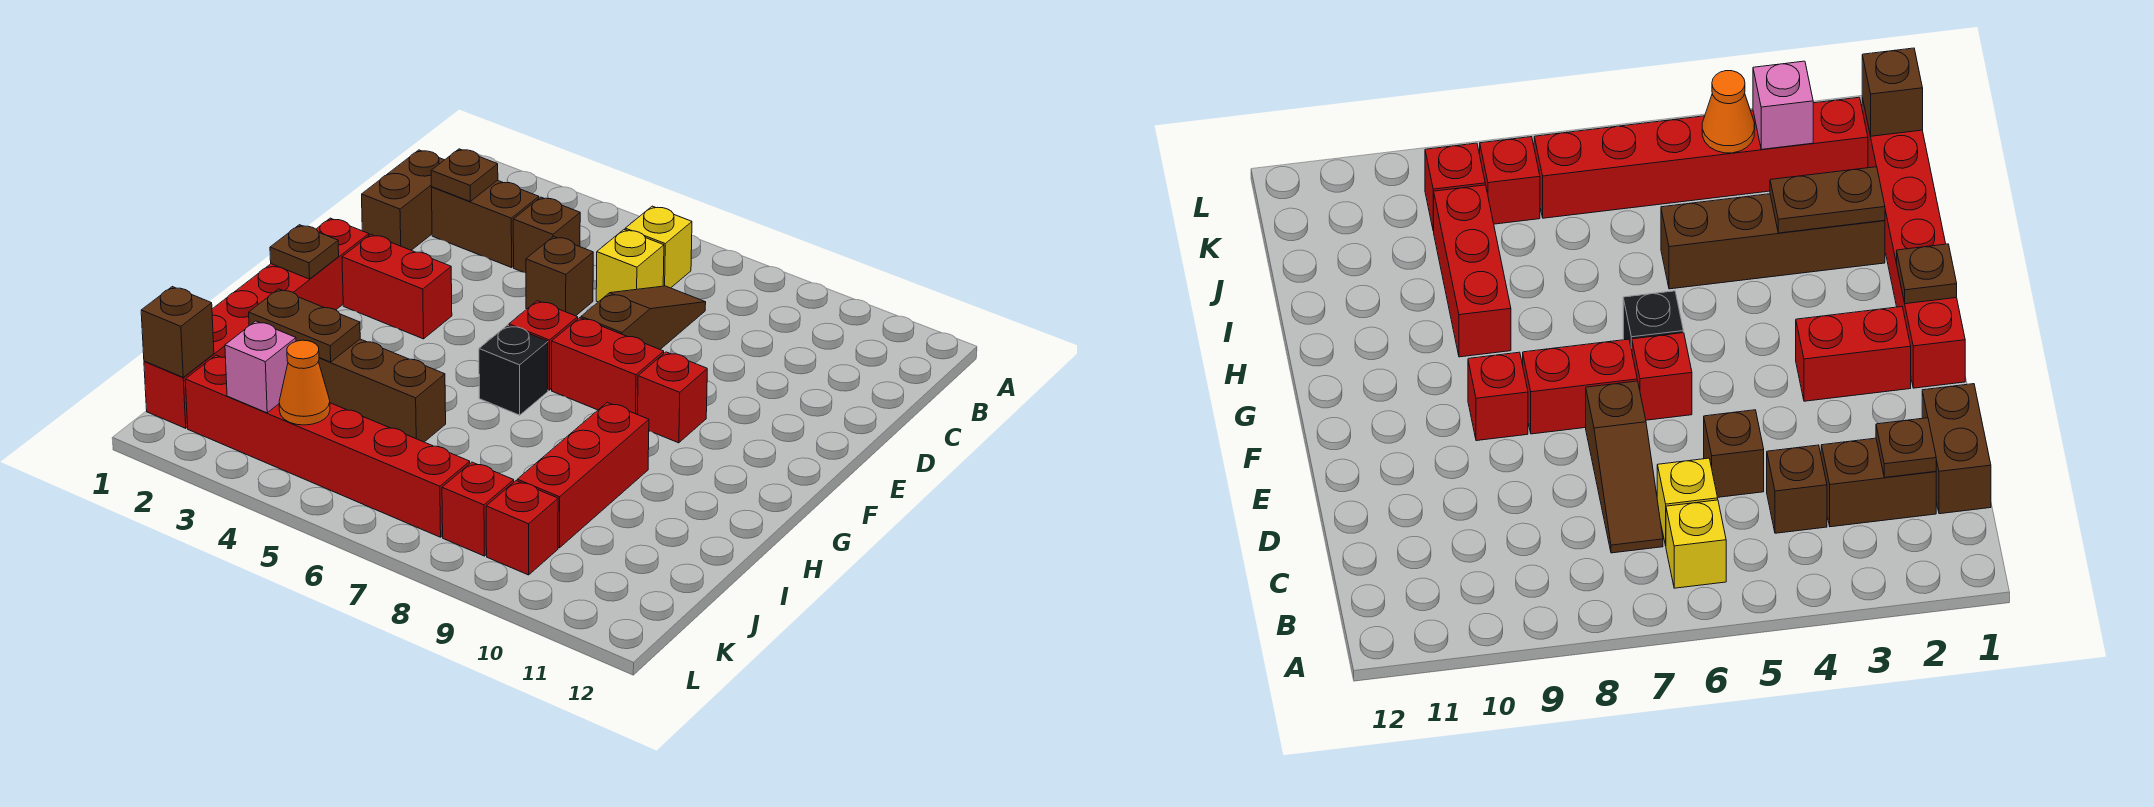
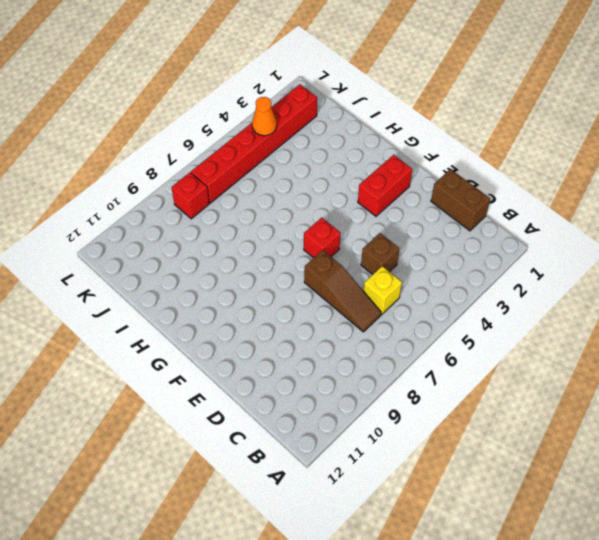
none -> yellow 1x1 brick [625,206,692,288]
none -> brown 1x2 brick [432,180,539,268]
none -> brown 1x1 brick [513,197,580,273]

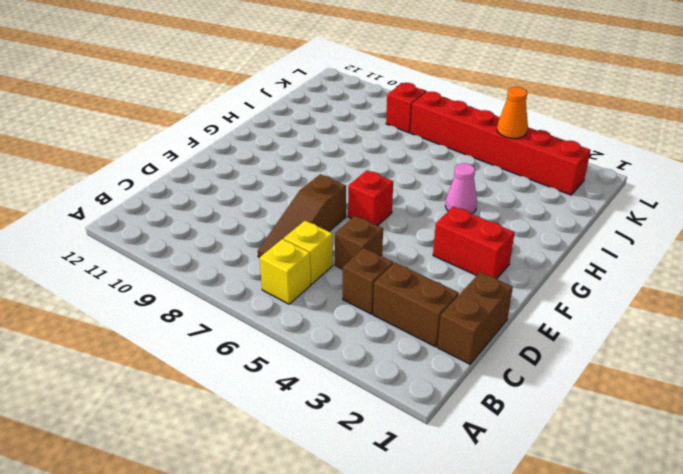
pink 1x1 cone [445,163,477,214] -> none
none -> red 1x6 brick [144,218,369,428]
none -> red 1x2 brick [552,318,664,415]
none -> red 1x1 brick [638,352,707,443]

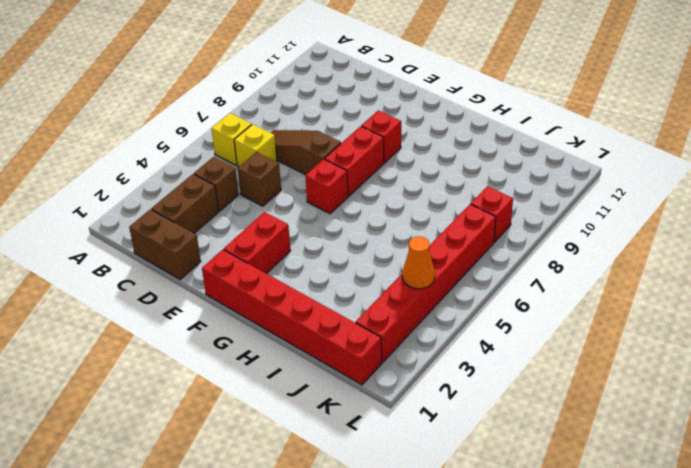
none -> black 1x1 brick [479,325,548,415]
none -> red 1x3 brick [517,402,649,548]
none -> brown 1x4 brick [318,339,446,442]

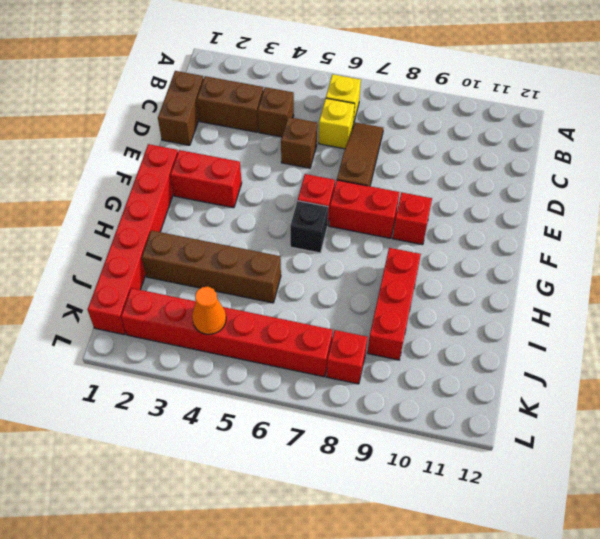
none -> red 1x1 brick [486,481,558,575]
none -> brown 1x1 plate [431,149,498,201]
none -> brown 1x1 plate [270,225,339,279]

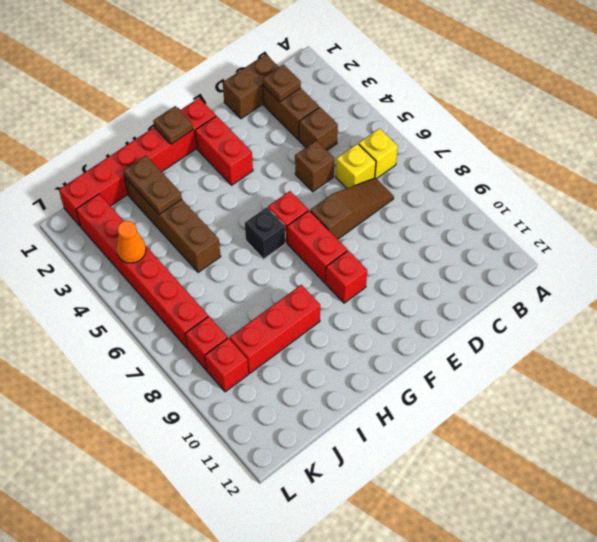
none -> brown 1x1 brick [141,287,214,378]
none -> pink 1x1 brick [225,321,296,413]

